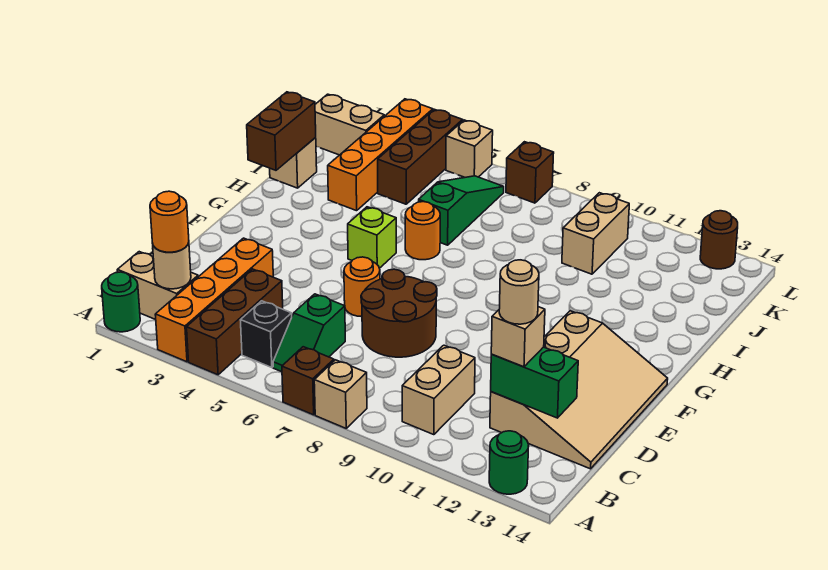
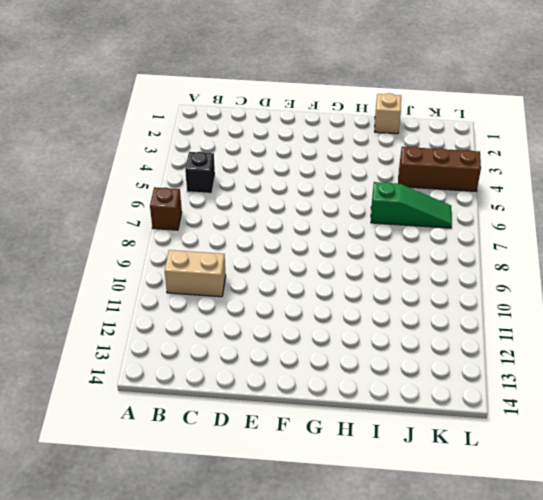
none -> green 1x1 round brick [102,272,140,332]
none -> orange 1x4 brick [155,238,273,362]
none -> brown 1x3 brick [187,269,283,375]
none -> tan 1x1 brick [314,360,367,428]

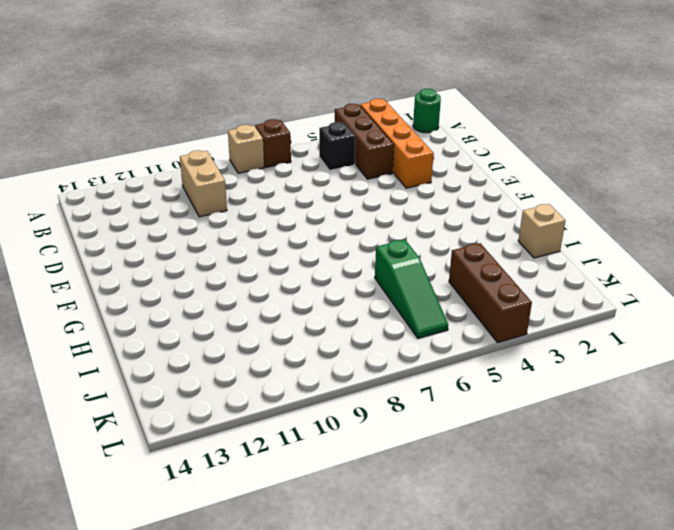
none -> green 1x1 round brick [489,431,529,494]
none -> tan 1x2 brick [117,252,198,320]
none -> green 1x2 slope [273,294,345,372]
none -> tan 3x4 slope [490,311,668,469]

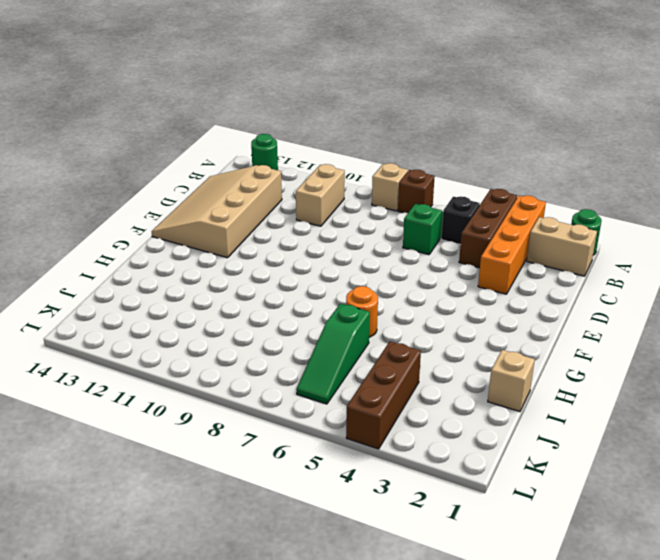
none -> brown 2x2 round brick [361,269,437,357]
none -> orange 1x1 round brick [344,257,380,317]
none -> lime 1x1 brick [348,207,396,268]
none -> orange 1x4 brick [328,99,433,211]

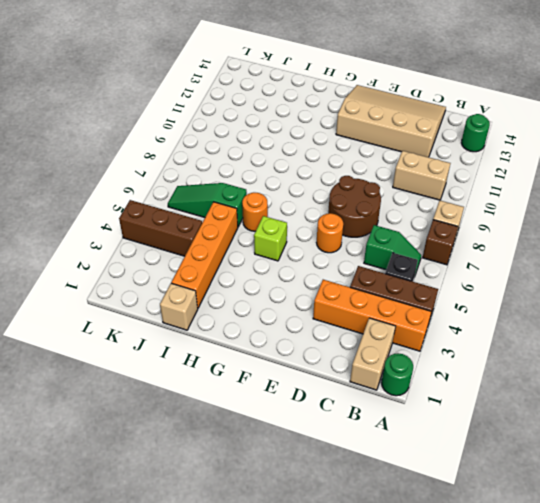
orange 1x4 brick [171,202,238,308] -> orange 1x4 brick turned to [328,99,433,211]
none -> tan 1x2 brick [562,193,629,274]
none -> tan 1x2 brick [315,94,384,155]
none -> tan 1x1 brick [446,120,493,177]
none -> brown 1x1 brick [506,142,554,203]

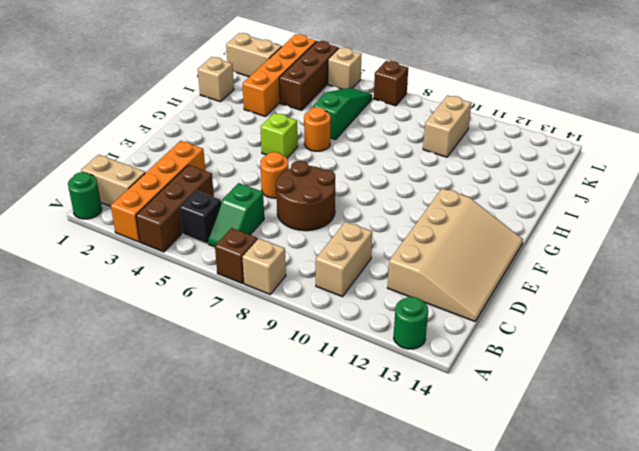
none -> brown 1x1 round brick [700,211,738,269]
none -> tan 1x1 round brick [153,242,191,289]
none -> green 1x2 brick [491,347,578,418]
none -> brown 1x2 brick [247,92,316,170]

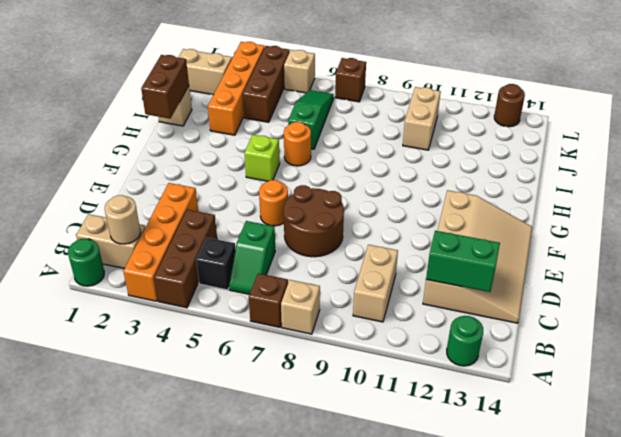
none -> orange 1x1 round brick [150,191,189,252]
none -> tan 1x1 brick [491,307,545,367]
none -> tan 1x1 round brick [499,260,539,324]

